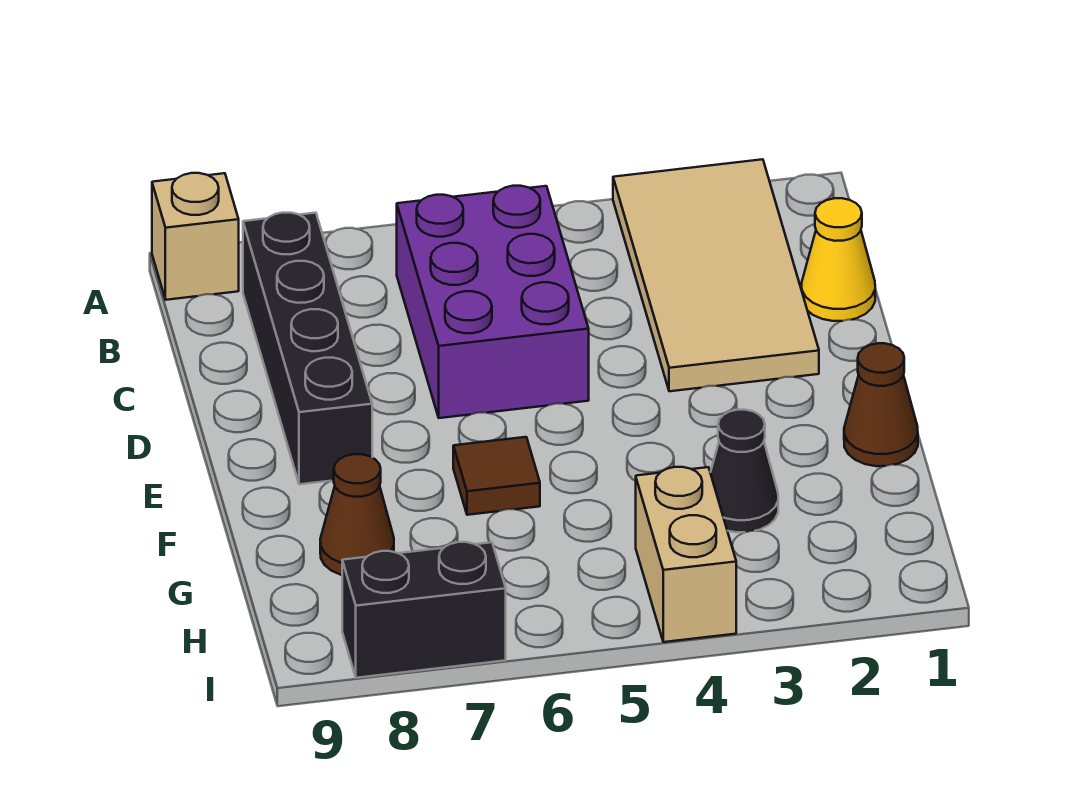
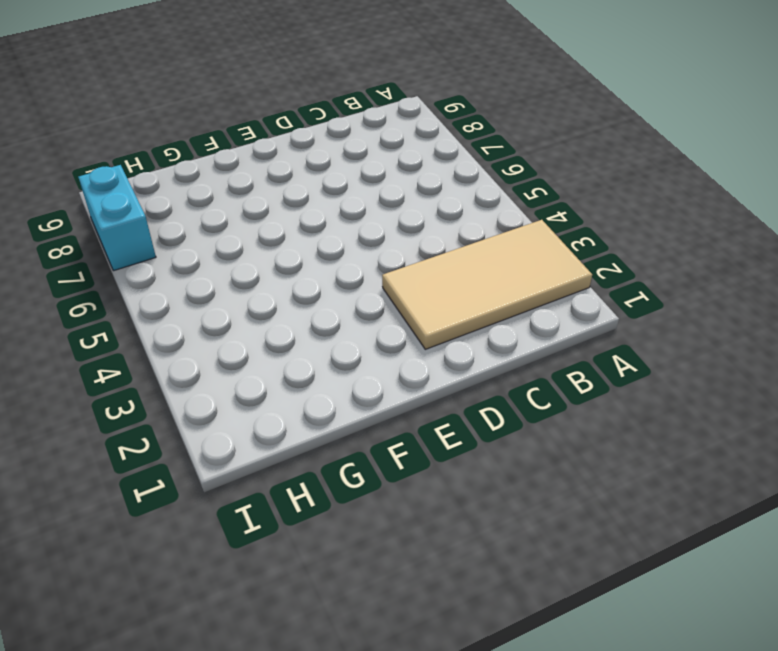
cyan 1x2 brick [78,165,156,271] -> black 1x2 brick [342,542,506,678]
none -> tan 1x1 brick [152,173,239,300]
none -> purple 2x3 brick [397,186,589,418]

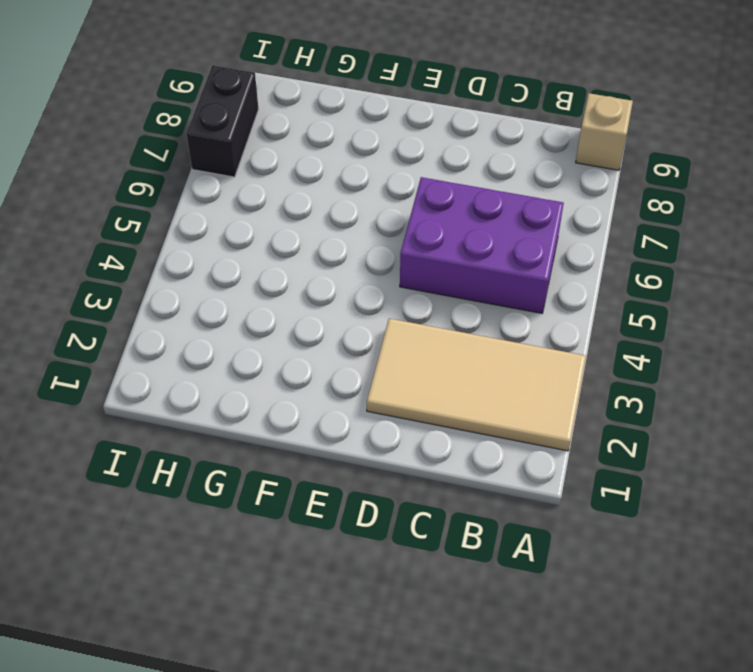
none -> black 1x4 brick [243,213,372,484]
none -> yellow 1x1 cone [802,198,875,321]

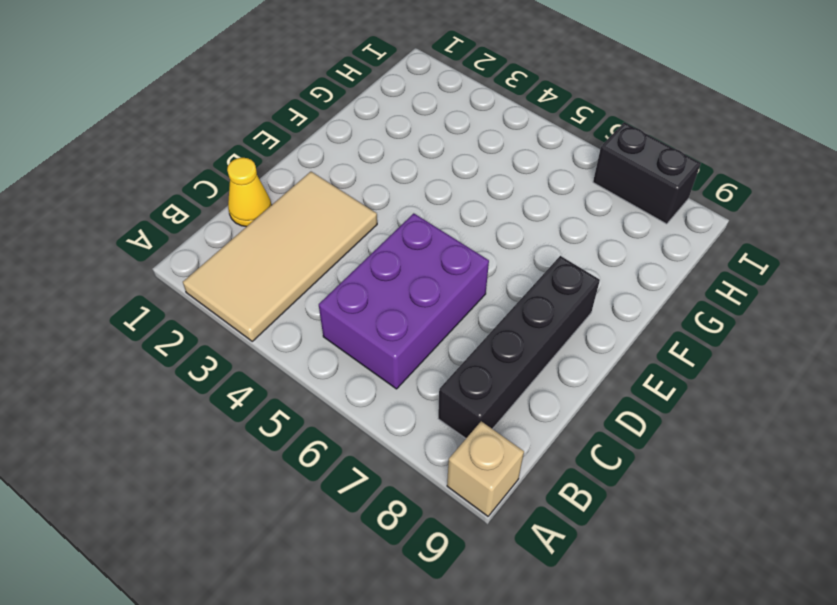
none -> brown 1x1 cone [844,343,918,466]
none -> brown 1x1 tile [453,437,540,515]

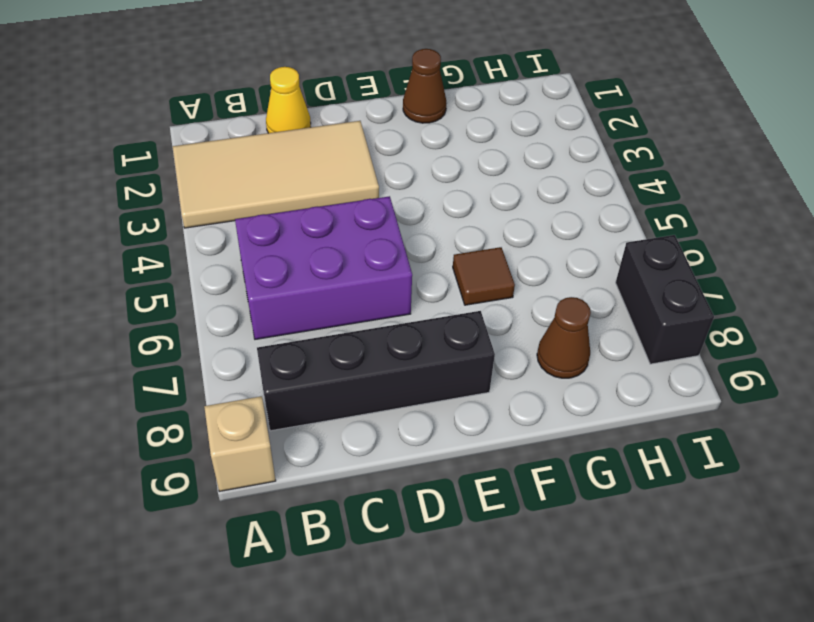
none -> black 1x1 cone [710,410,778,532]
none -> tan 1x2 brick [636,467,736,642]

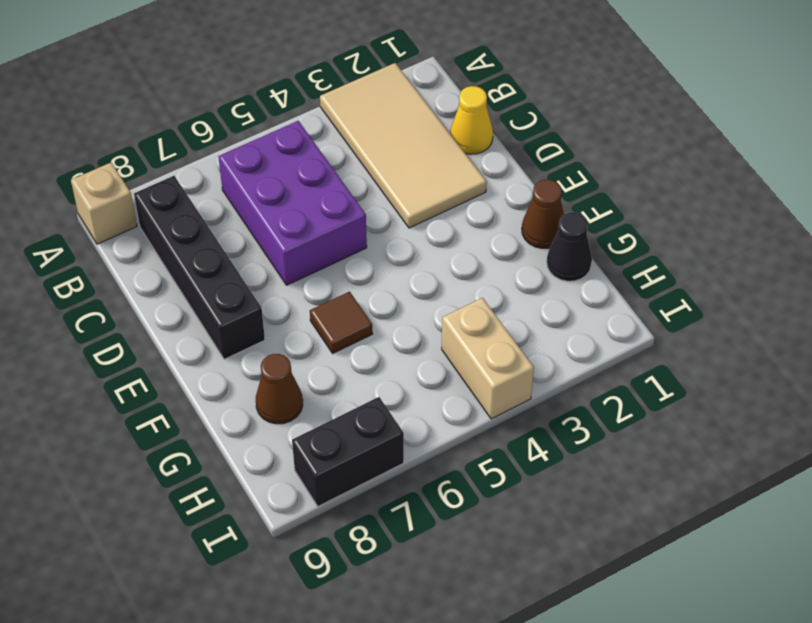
black 1x1 cone [547,212,592,281] -> black 1x1 cone moved to [710,410,778,532]

